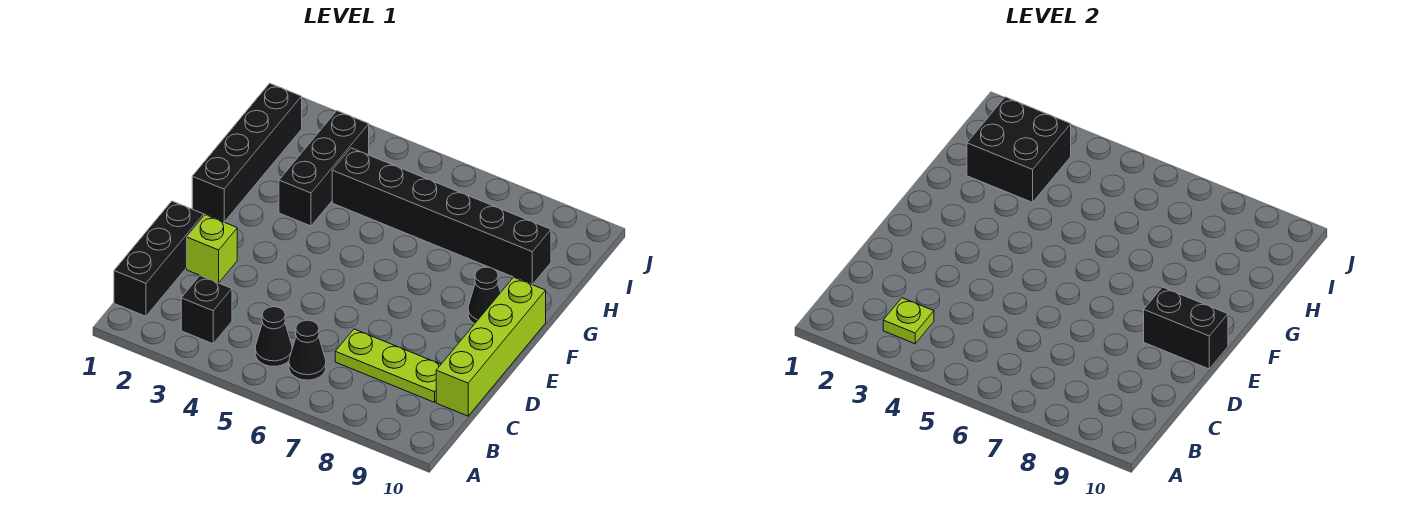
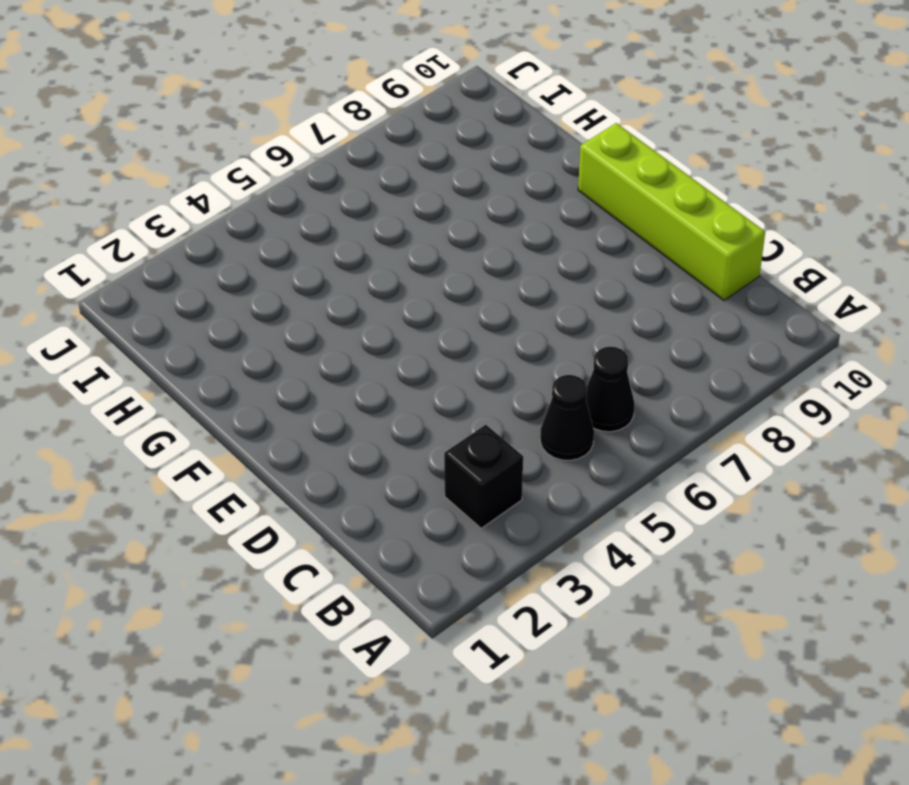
none -> black 1x3 brick [114,201,204,316]
none -> lime 1x3 plate [335,329,441,402]
none -> lime 1x1 brick [187,215,237,283]

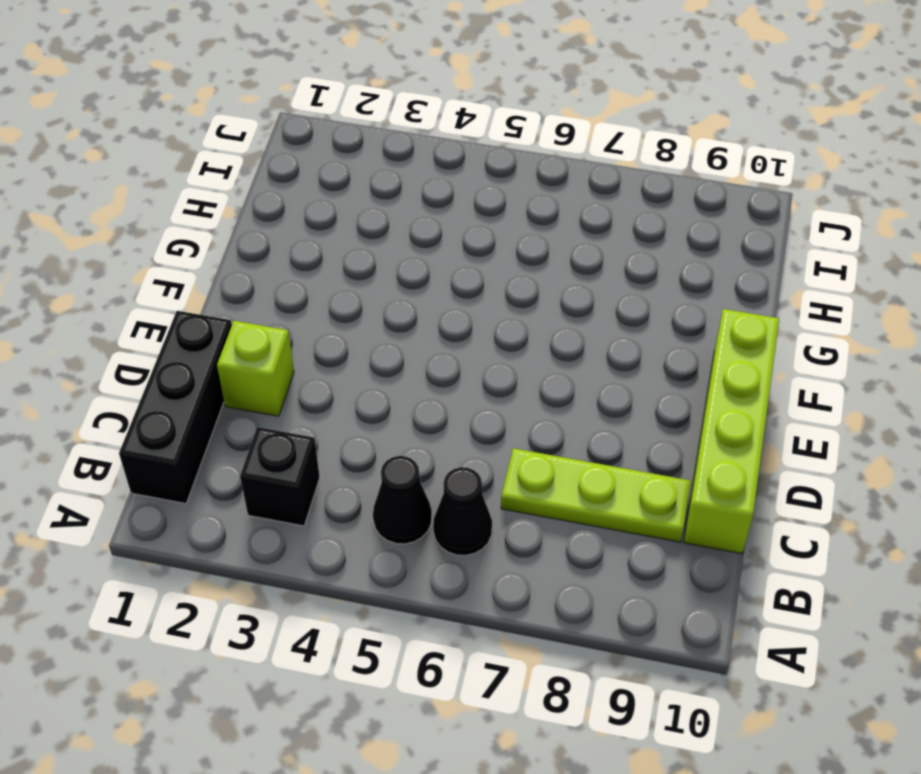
none -> black 1x4 brick [192,83,302,222]
none -> black 1x1 cone [468,267,501,324]
none -> black 1x3 brick [279,111,369,226]

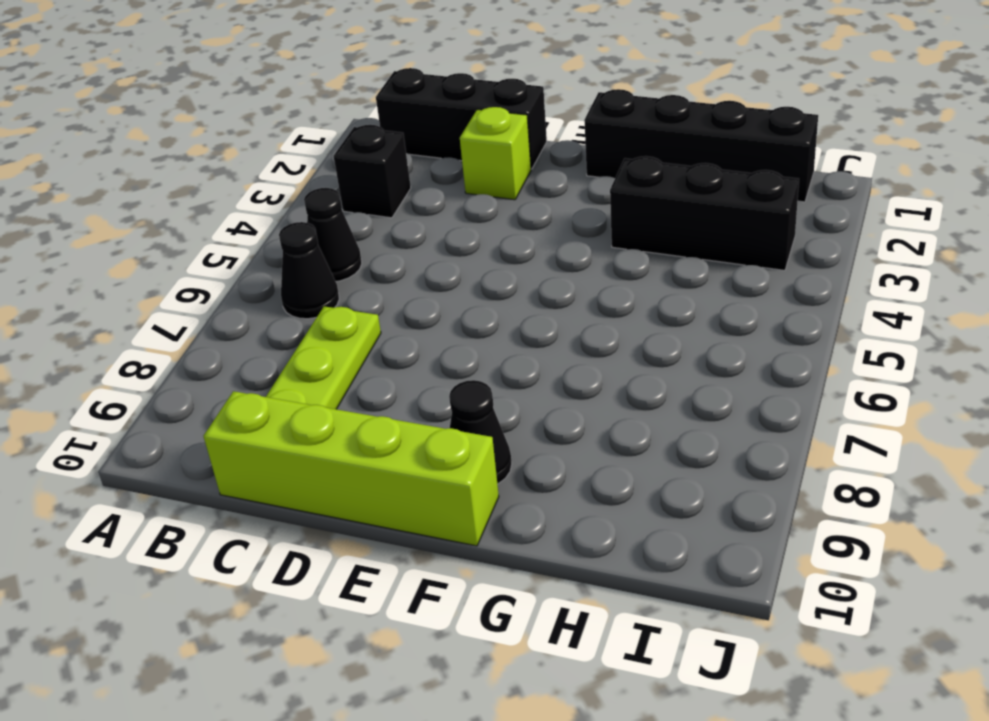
none -> black 1x6 brick [332,148,551,285]
none -> lime 1x1 plate [883,298,934,344]
none -> black 1x2 brick [1144,287,1228,369]

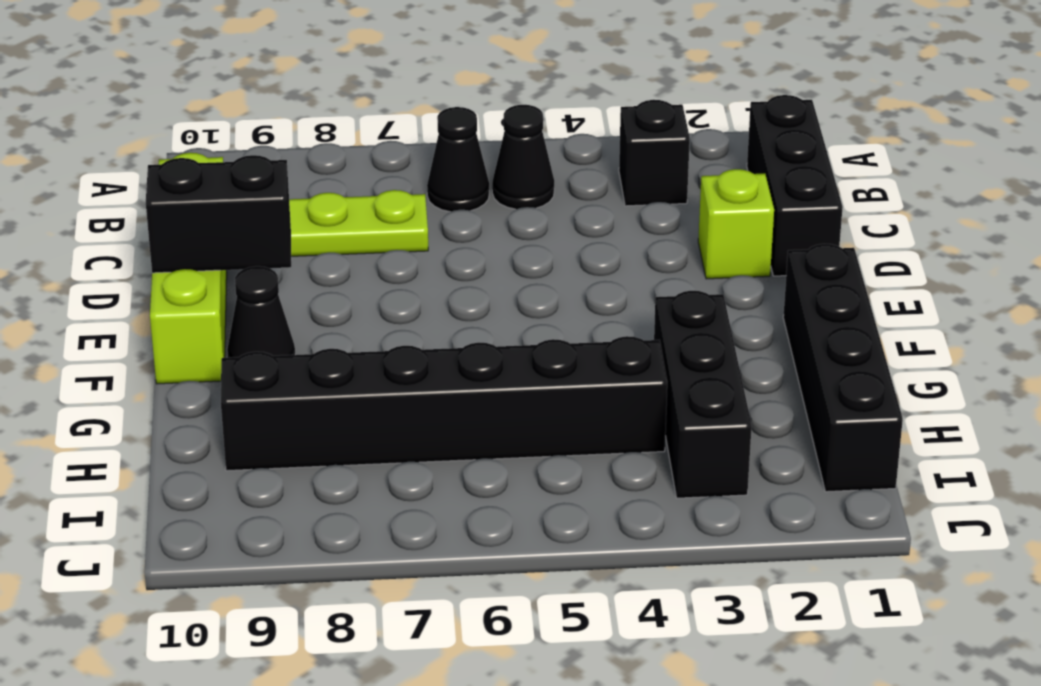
none -> lime 1x1 plate [883,298,934,344]
none -> black 2x2 brick [967,97,1071,202]

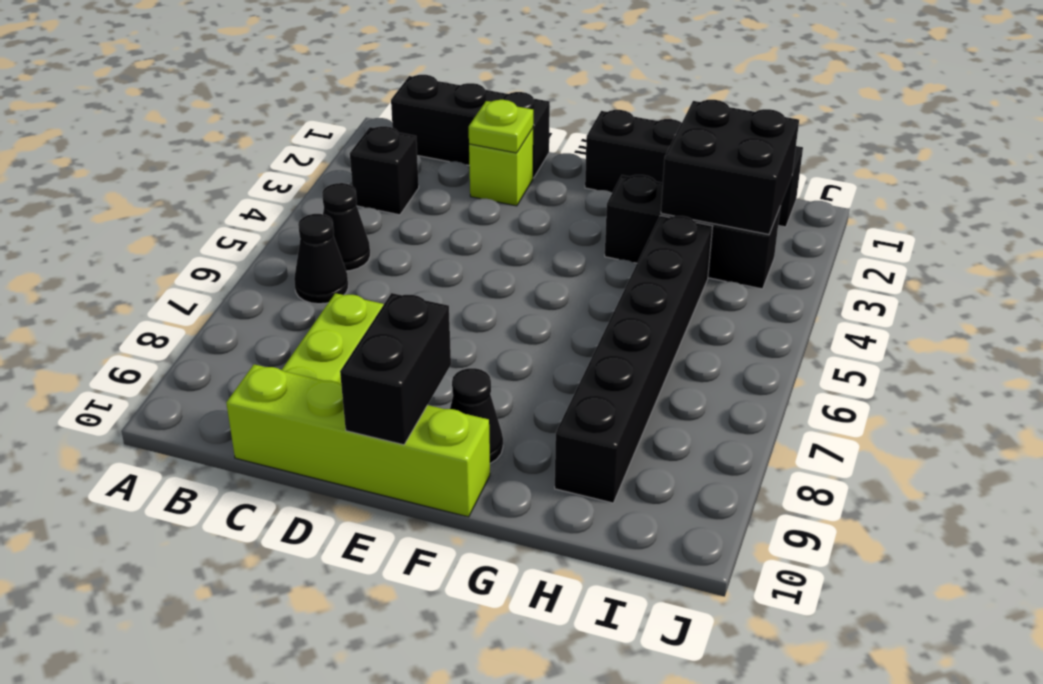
lime 1x1 plate [469,100,533,153] -> lime 1x1 plate moved to [883,298,934,344]

